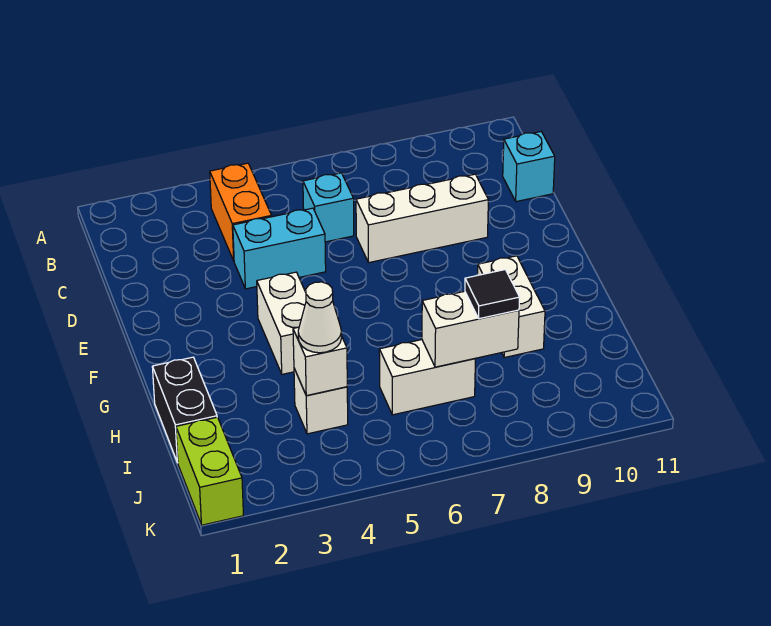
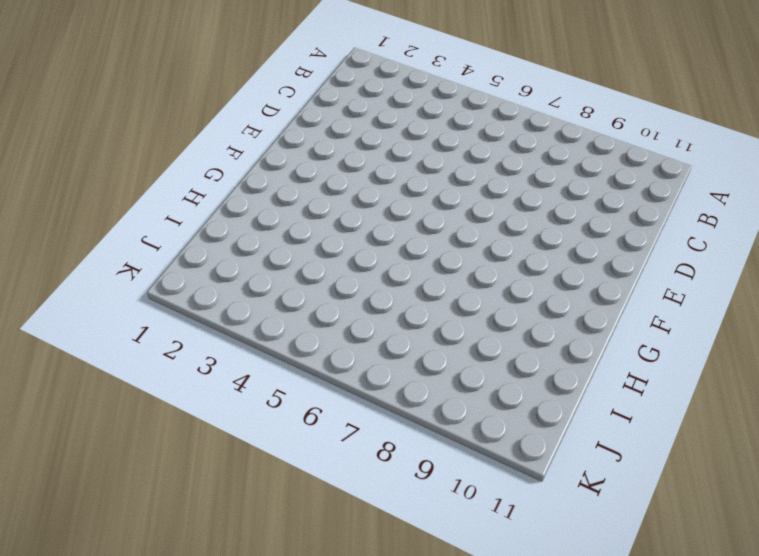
none -> orange 1x2 brick [210,163,272,261]
none -> cyan 1x1 brick [303,173,354,242]
none -> cyan 1x1 brick [503,132,555,202]

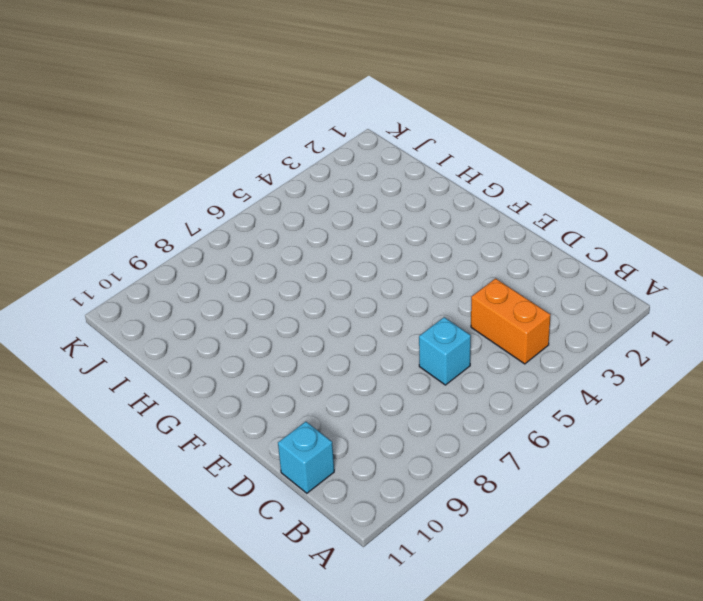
none -> cyan 1x2 brick [233,208,326,289]
none -> white 1x3 brick [356,174,488,263]
none -> white 1x2 brick [257,272,306,374]

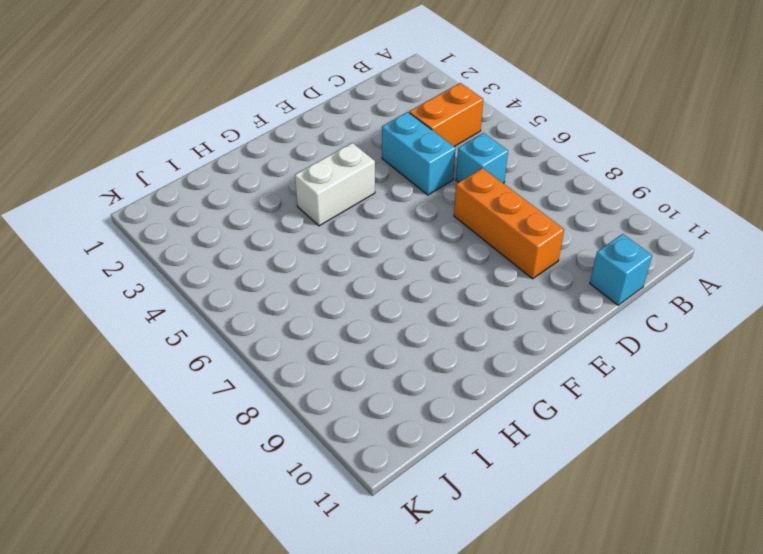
orange 1x3 brick [454,168,564,279] -> white 1x3 brick [356,174,488,263]
none -> white 1x2 brick [478,256,545,357]
none -> black 1x2 brick [152,357,217,463]
none -> white 1x1 brick [294,369,348,434]

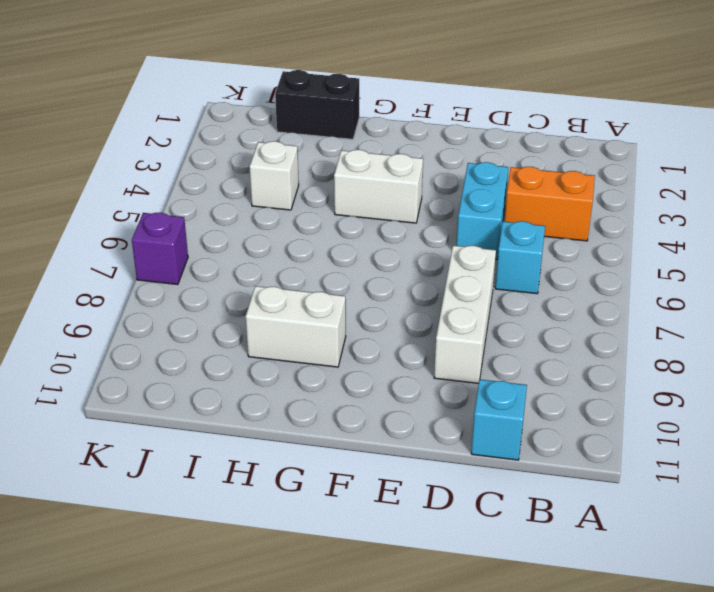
purple 1x1 brick [132,213,188,285] -> none
none -> white 1x2 brick [379,340,475,415]
none -> lime 1x2 brick [176,417,243,525]
none -> white 1x1 brick [293,327,347,396]

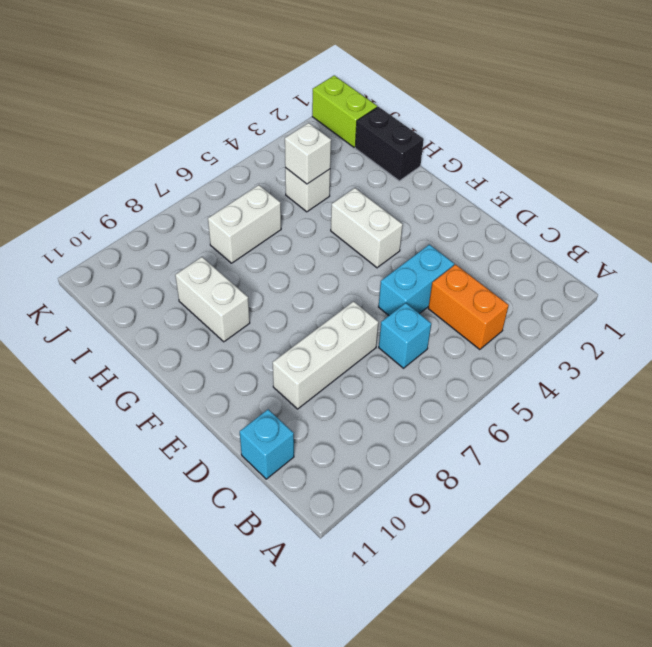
none -> white 1x2 brick [422,291,519,367]
none -> white 1x1 cone [298,282,342,353]
none -> black 1x1 tile [465,270,520,319]

